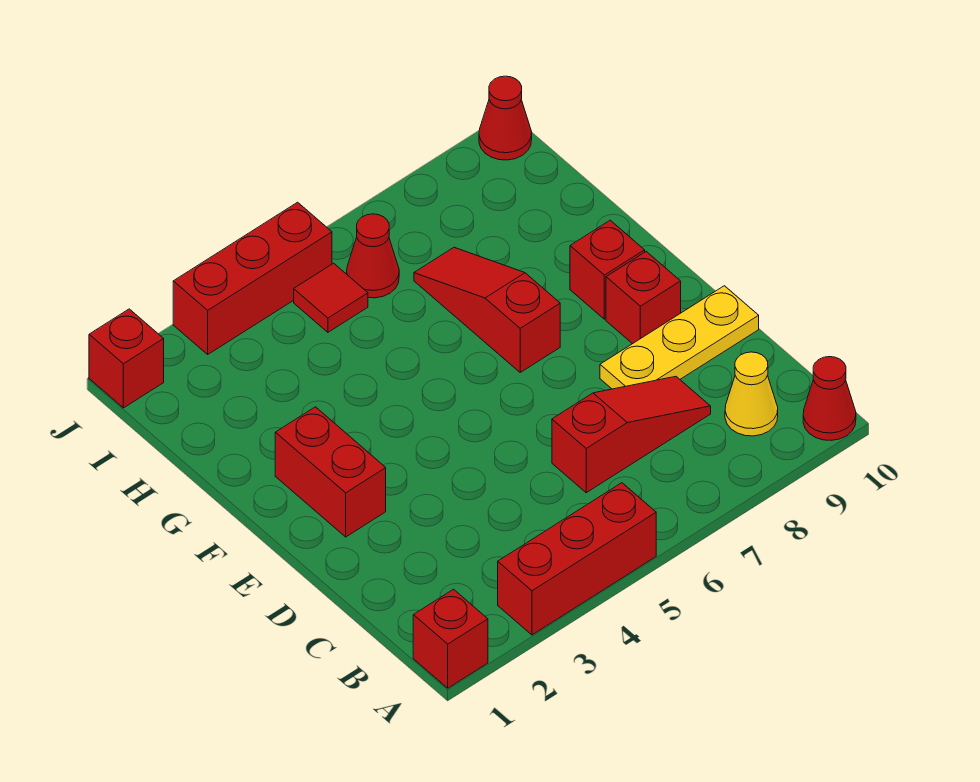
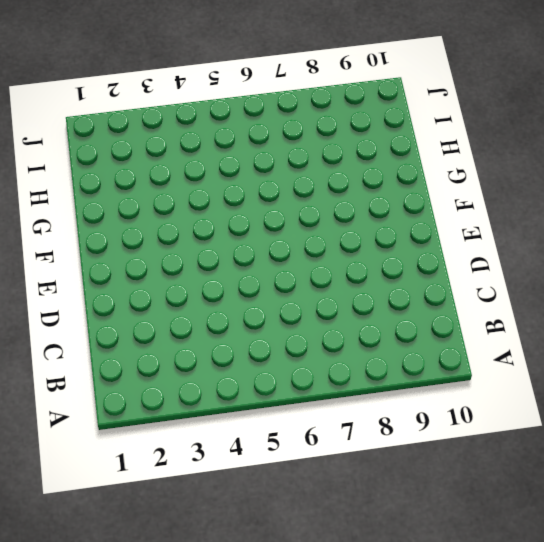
none -> red 1x1 brick [413,589,488,688]
none -> red 1x3 brick [498,483,656,635]
none -> red 1x1 cone [803,357,856,440]

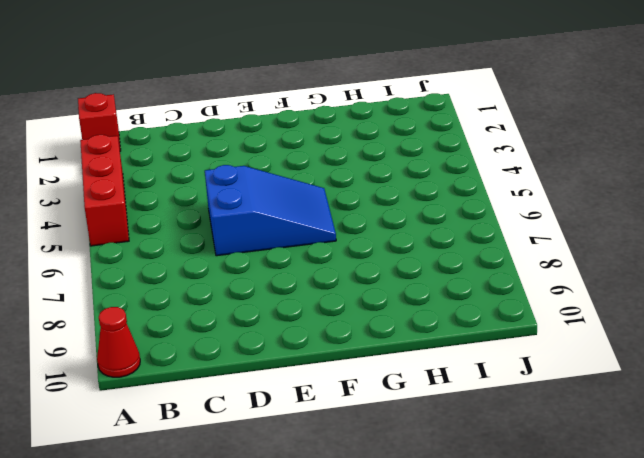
blue 2x3 slope [205,165,336,256] -> none
none -> yellow 1x1 cone [725,352,778,436]
none -> red 1x3 slope [552,377,711,493]
none -> yellow 1x3 plate [600,286,759,389]

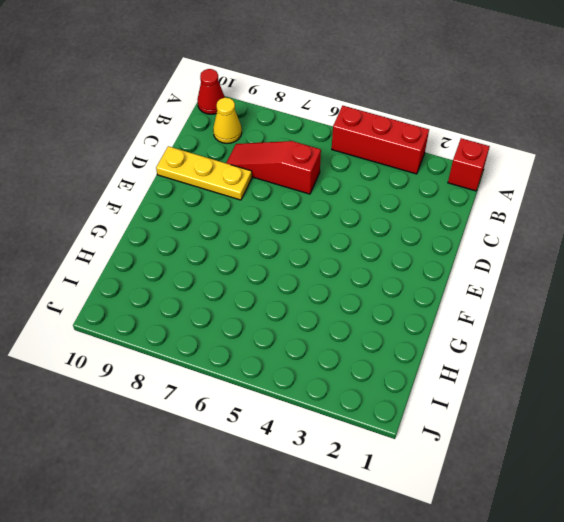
none -> red 1x2 brick [275,407,386,537]
none -> red 1x1 brick [606,252,681,344]
none -> red 1x3 slope [414,247,560,372]

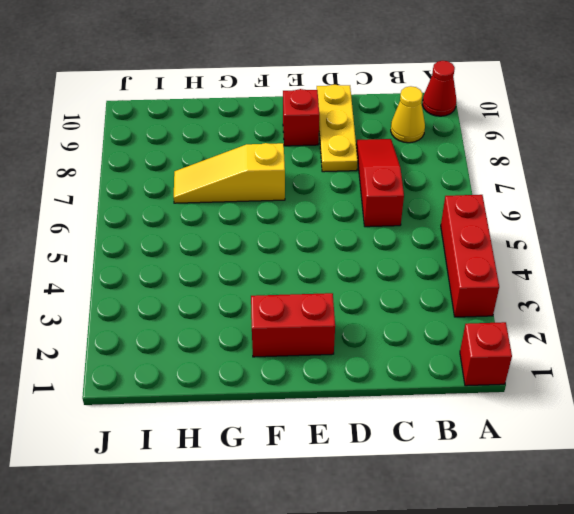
yellow 1x3 slope [174,143,285,203] -> red 1x3 slope [414,247,560,372]
none -> red 1x1 brick [570,220,645,319]
none -> red 1x1 tile [294,263,368,332]
none -> red 1x1 cone [347,214,399,298]

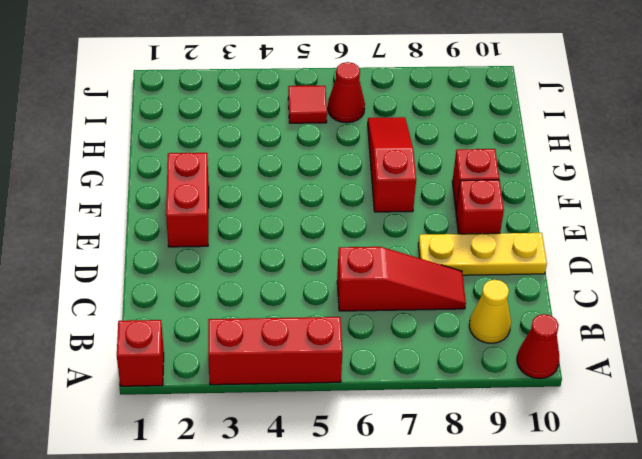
none -> red 1x1 brick [89,309,164,408]
none -> red 1x3 brick [173,202,332,354]
none -> red 1x1 cone [479,76,532,160]

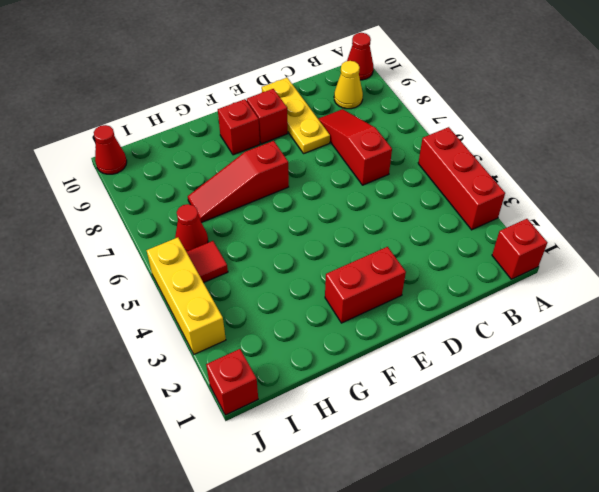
yellow 1x3 brick [146,238,226,354] -> red 1x3 brick [173,202,332,354]

